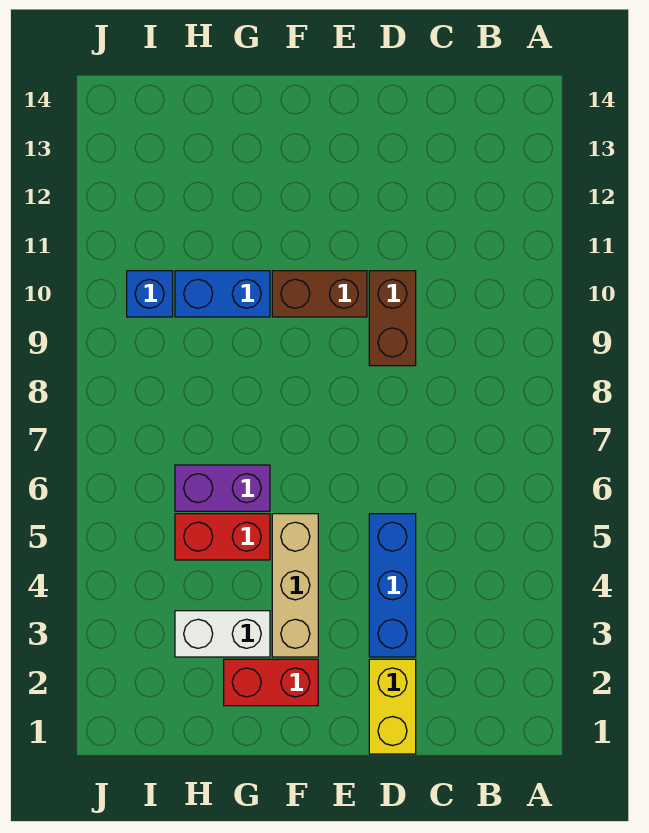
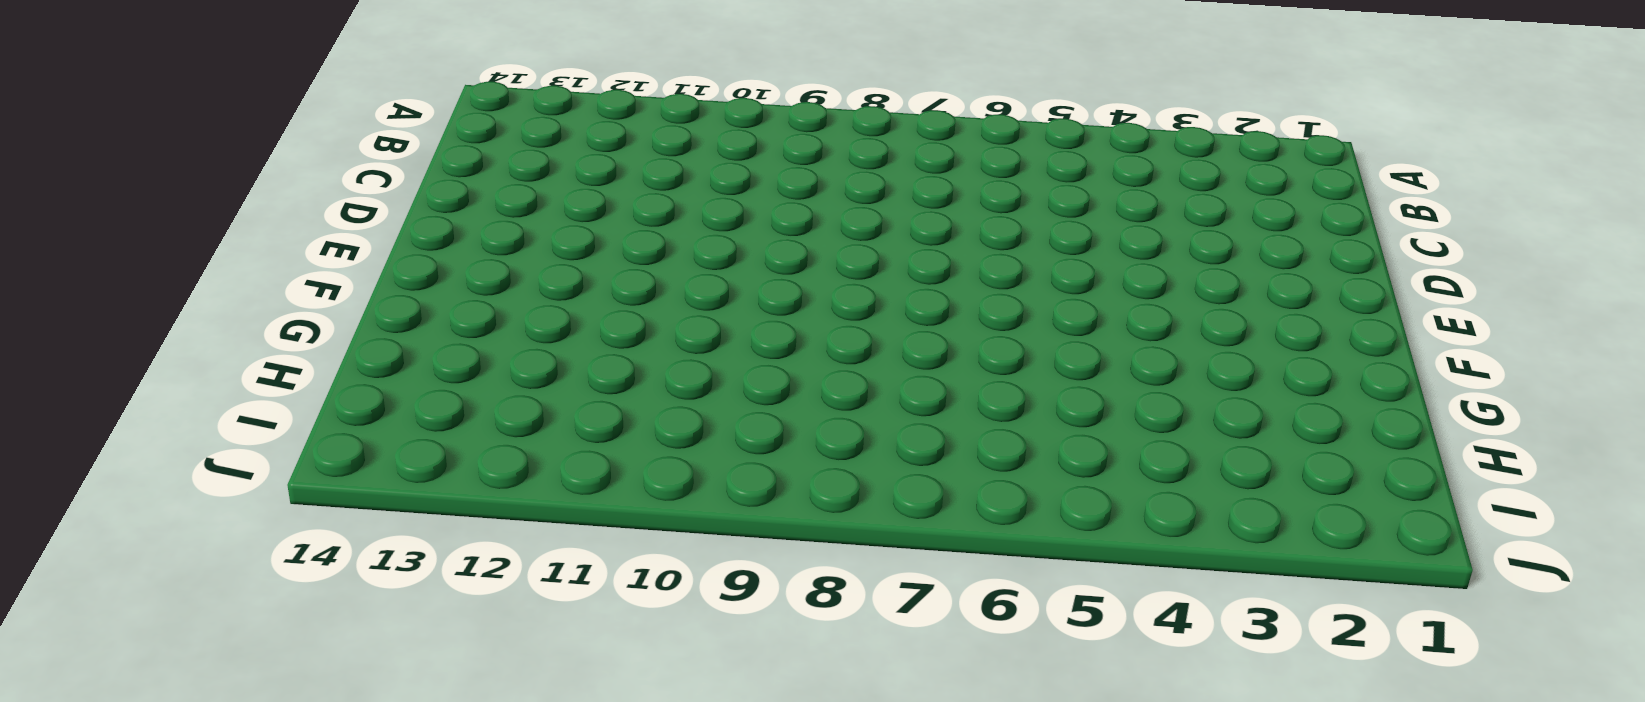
none -> yellow 1x2 brick [369,659,416,754]
none -> blue 1x3 brick [369,514,416,657]

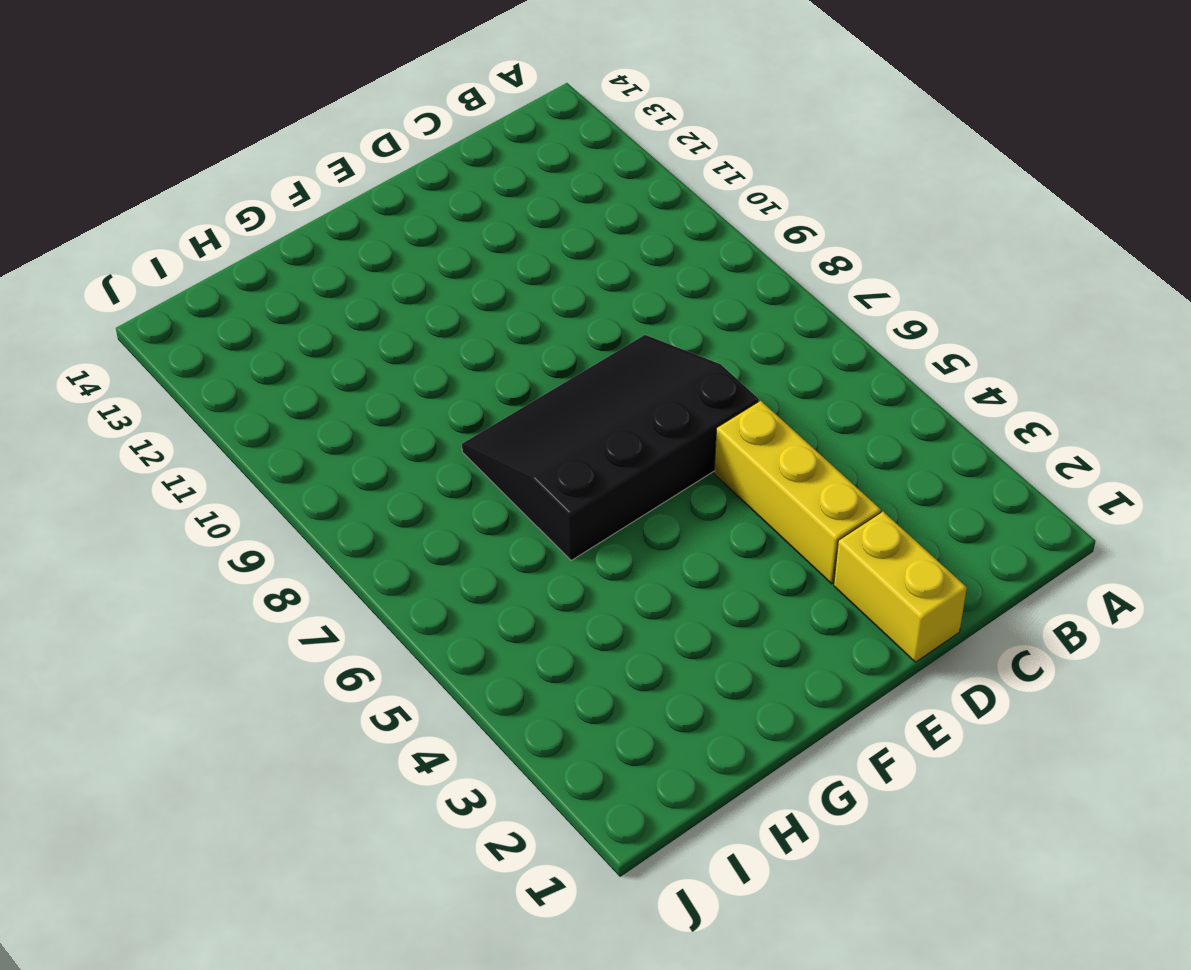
yellow 1x3 brick [714,401,881,584] -> blue 1x3 brick [369,514,416,657]
black 3x4 slope [462,335,759,560] -> purple 1x2 brick [175,465,270,511]
none -> brown 1x2 brick [369,271,416,366]
none -> brown 1x2 brick [272,271,367,317]

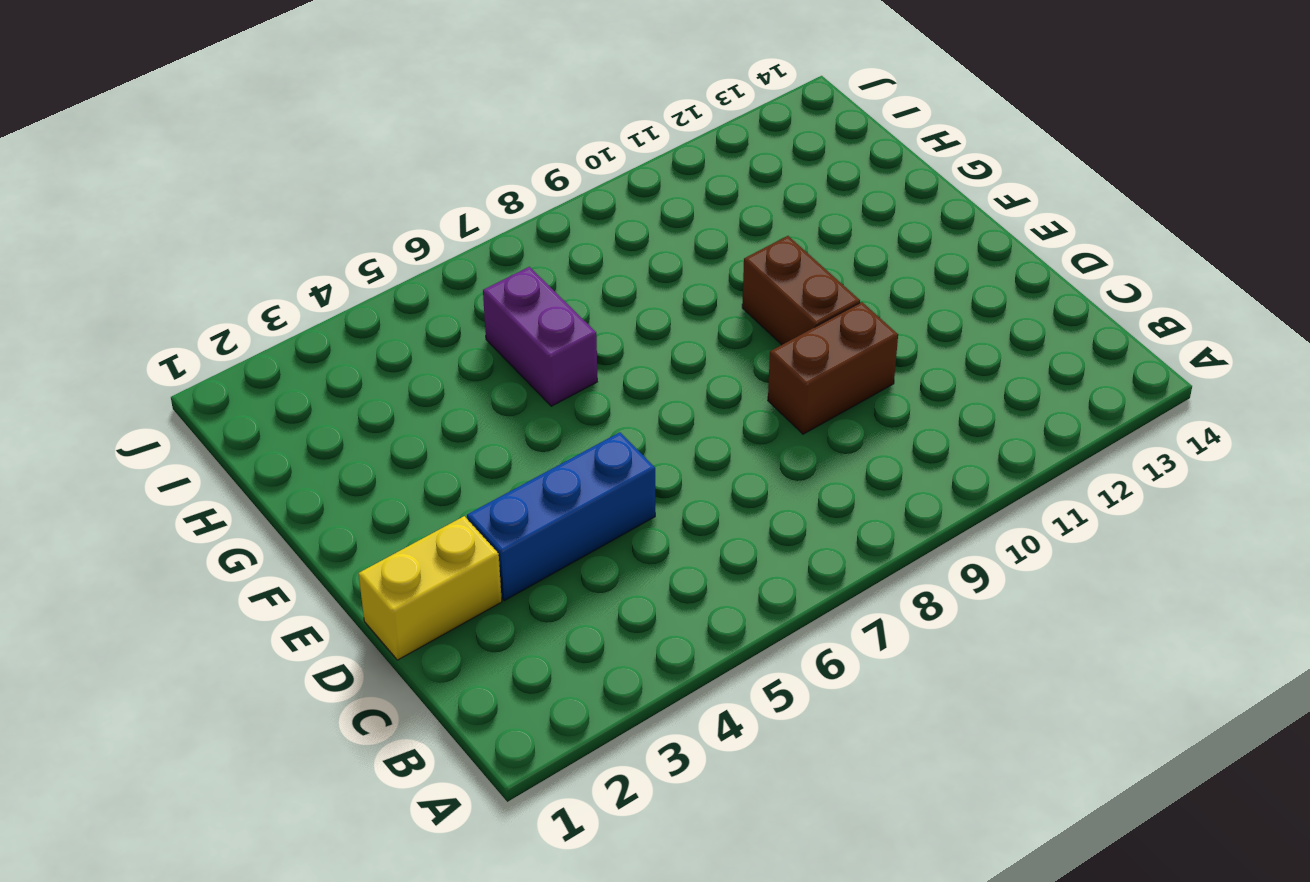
none -> red 1x2 brick [224,659,318,706]
none -> tan 1x3 brick [272,514,318,657]

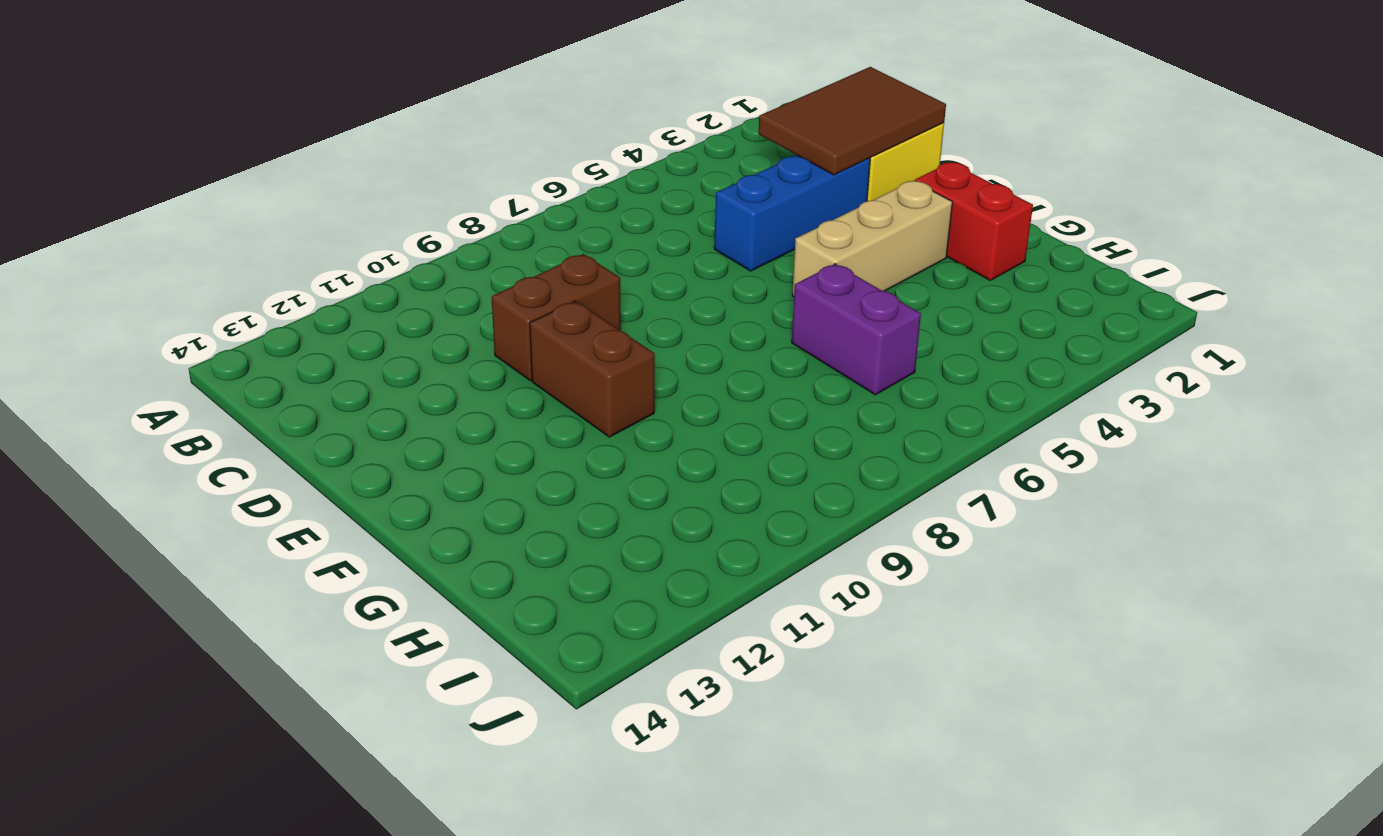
brown 2x3 tile [758,67,946,175] -> none
none -> white 1x2 brick [175,611,270,657]
none -> red 1x2 brick [175,514,270,560]

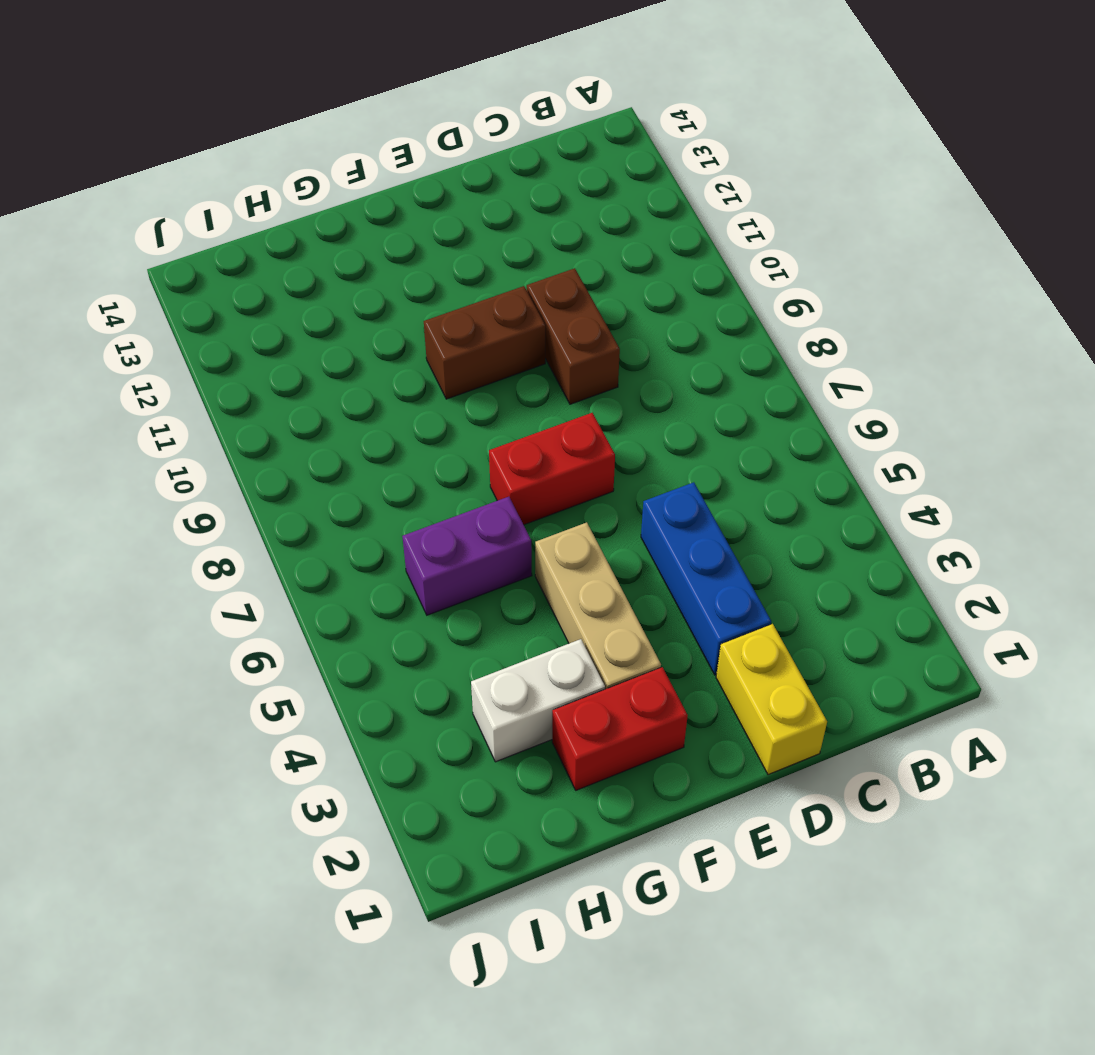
red 1x2 brick [489,413,615,525] -> red 1x2 brick moved to [175,514,270,560]
none -> blue 1x2 brick [175,271,270,317]
none -> blue 1x1 brick [127,271,173,317]

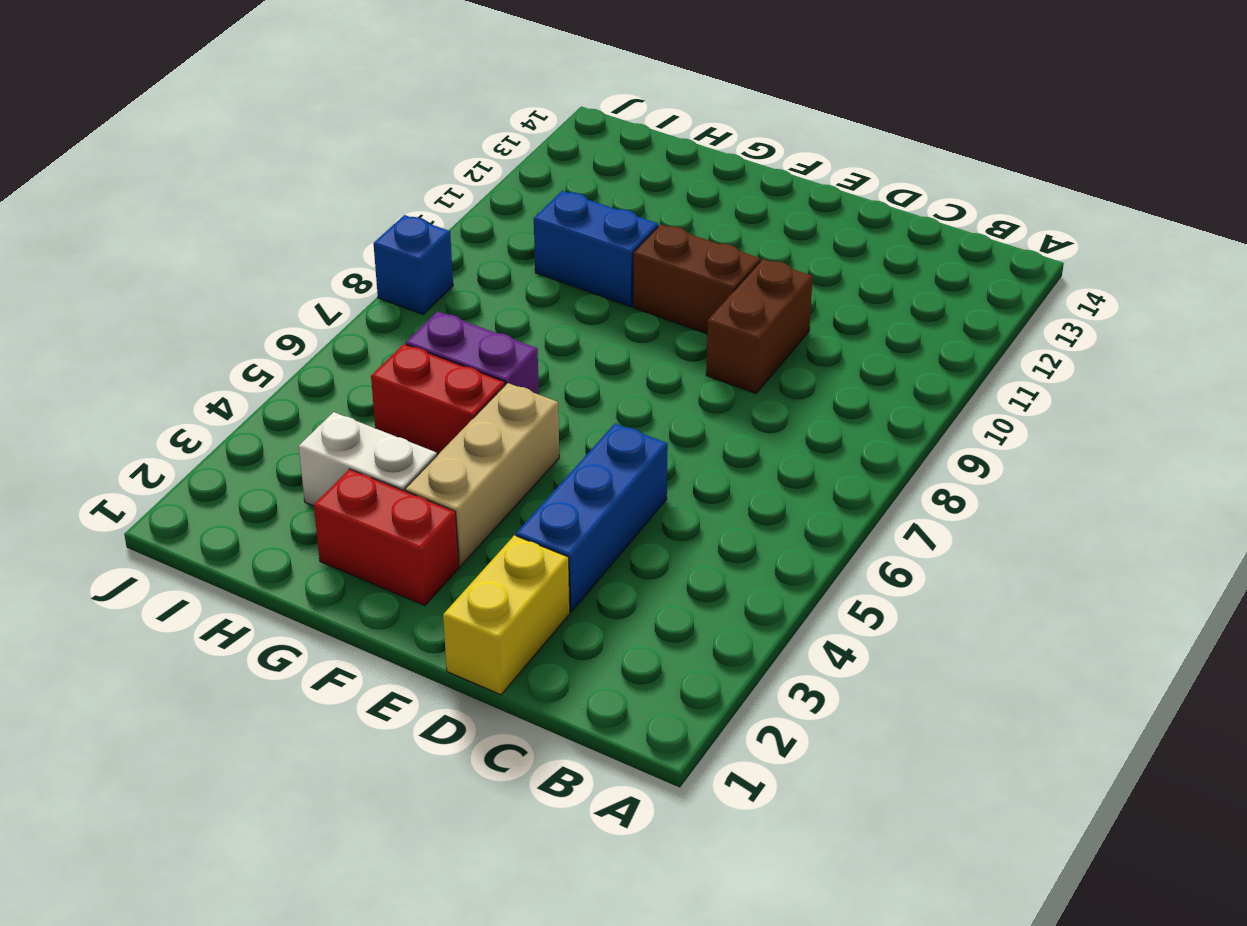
blue 1x1 brick [373,215,453,314] -> blue 1x1 brick moved to [127,271,173,317]

